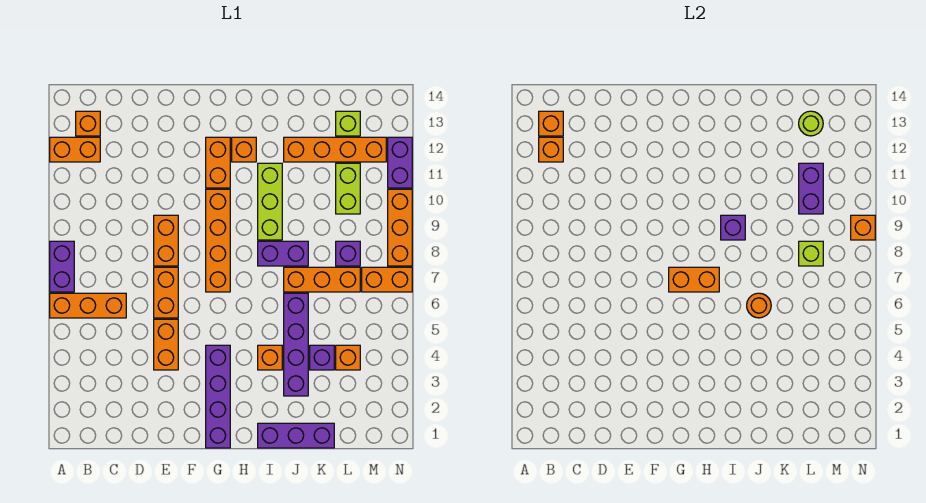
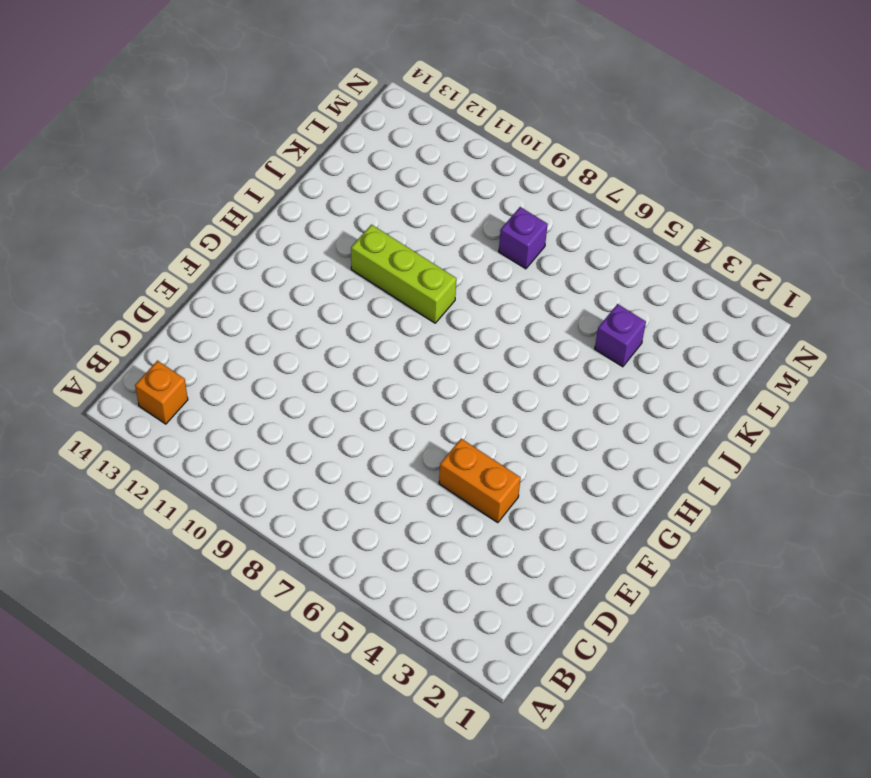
none -> orange 1x3 brick [50,293,126,318]
none -> purple 1x2 brick [50,241,74,292]
none -> orange 1x2 brick [50,137,100,162]
none -> orange 1x2 brick [154,267,178,318]

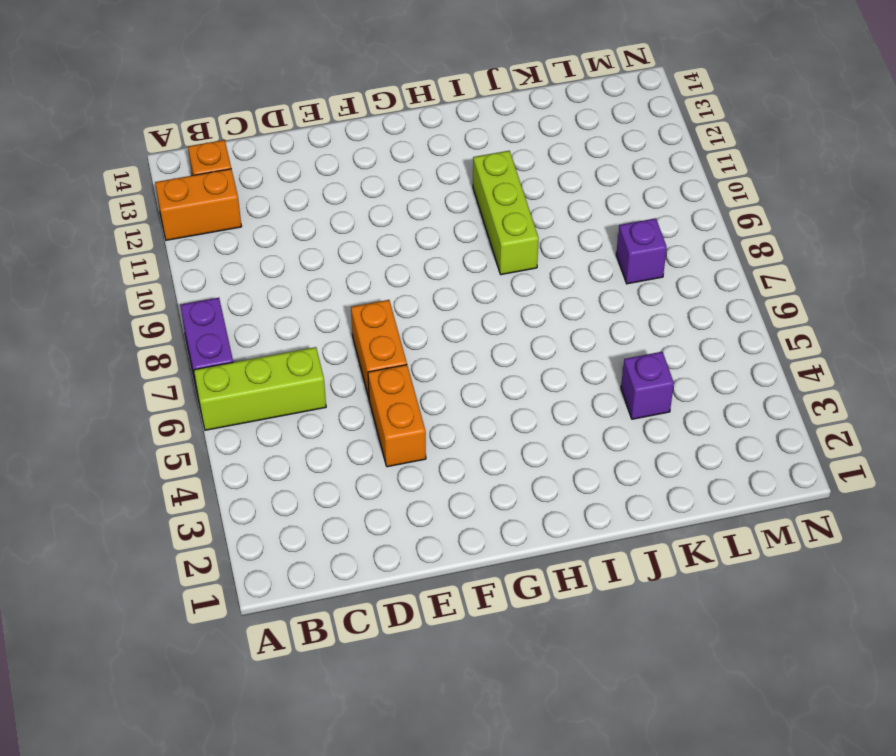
lime 1x3 brick [194,347,326,430] -> orange 1x3 brick [50,293,126,318]
none -> orange 1x2 brick [154,215,178,266]
none -> purple 1x4 brick [206,345,230,448]
none -> orange 1x4 brick [206,189,230,292]
none -> orange 1x2 brick [206,137,230,188]

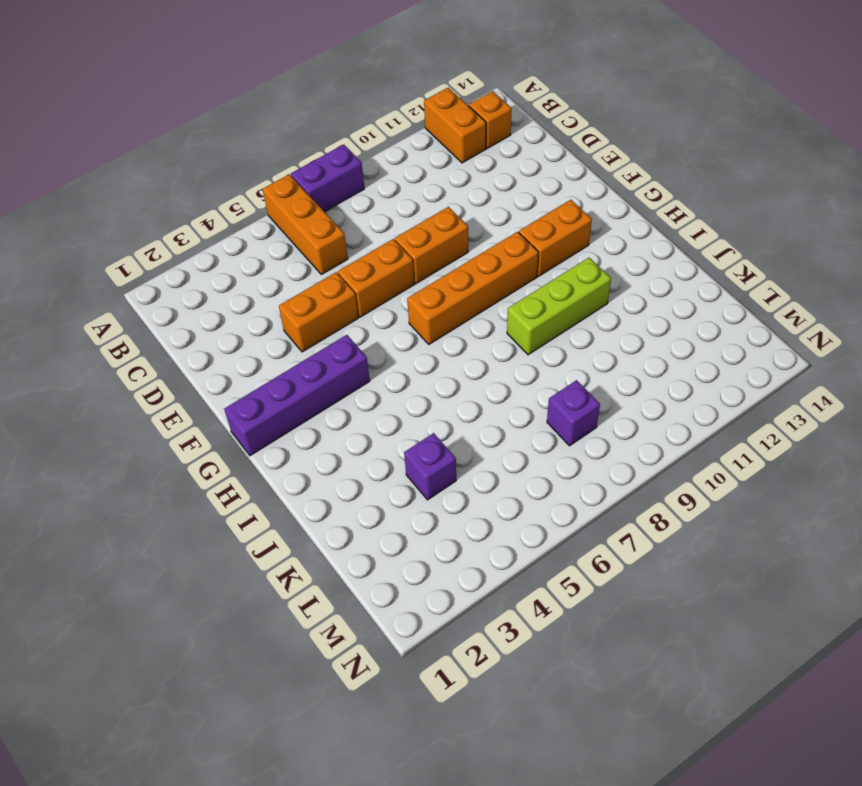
none -> orange 1x1 brick [232,137,256,162]
none -> purple 1x3 brick [258,423,334,448]
none -> orange 1x1 brick [258,345,282,370]
none -> purple 1x2 brick [258,241,308,266]

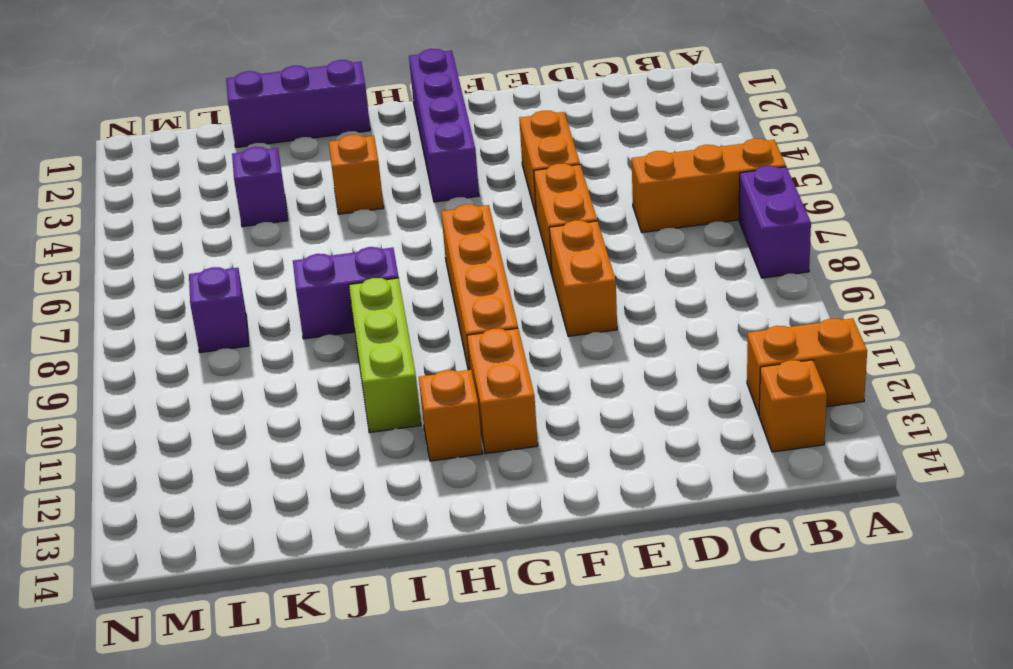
none -> purple 1x4 brick [284,293,308,396]
none -> orange 1x3 brick [284,267,360,292]
none -> orange 1x4 brick [284,137,386,162]
none -> orange 1x1 brick [336,345,360,370]

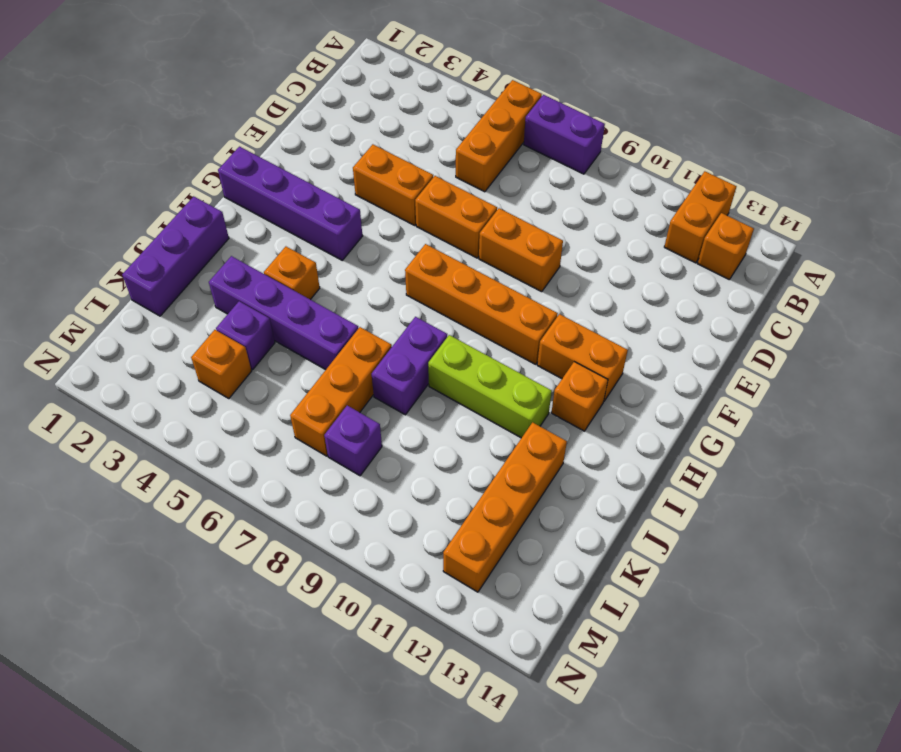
none -> lime 1x2 brick [336,163,360,214]
none -> lime 1x1 brick [336,111,360,136]
none -> orange 1x2 brick [362,267,412,292]
none -> orange 1x3 brick [388,189,412,266]

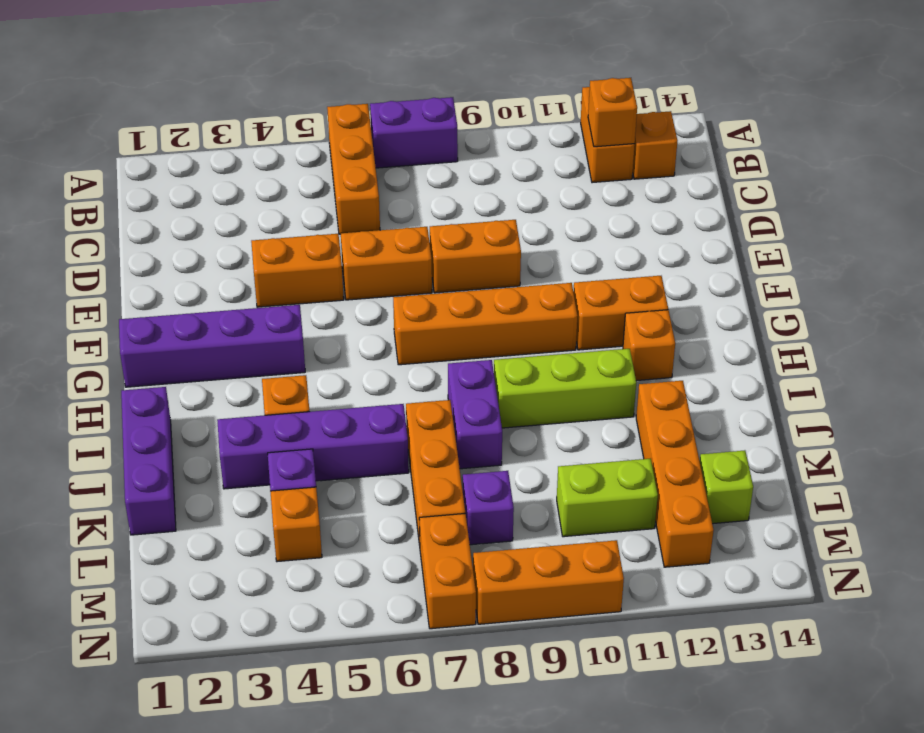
none -> purple 1x2 brick [388,137,412,188]
none -> orange 1x1 brick [539,111,563,136]
none -> orange 1x2 brick [669,267,719,292]
none -> purple 1x1 brick [721,215,745,240]

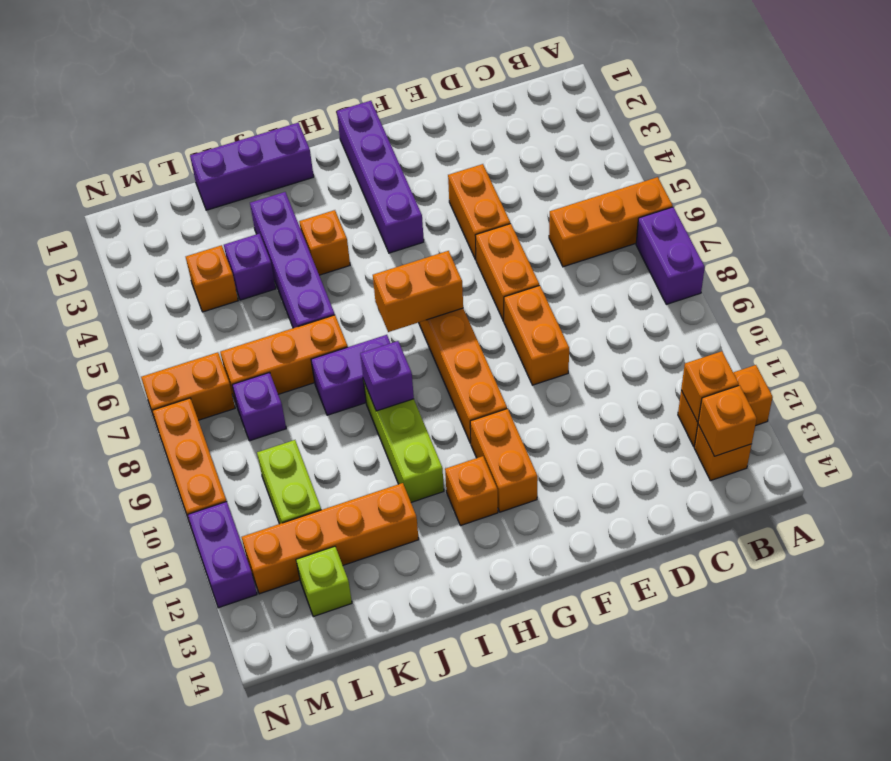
none -> orange 1x1 round brick [747,293,771,318]
none -> lime 1x1 brick [799,241,823,266]
none -> purple 1x2 brick [799,163,823,214]
none -> lime 1x1 round brick [799,111,823,136]

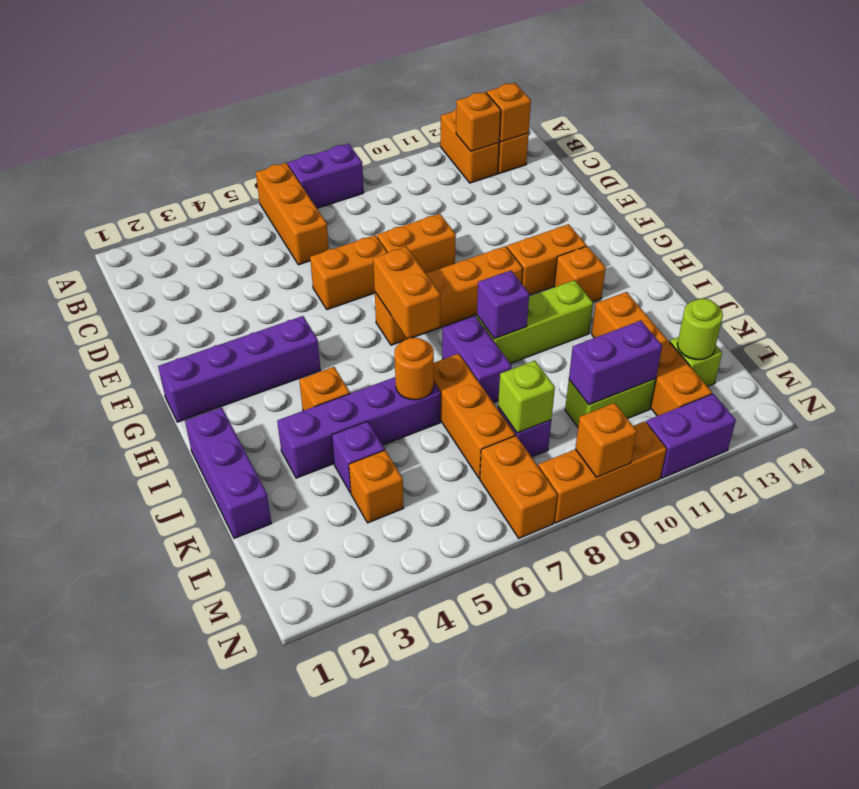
none -> orange 1x2 brick [154,319,178,370]

